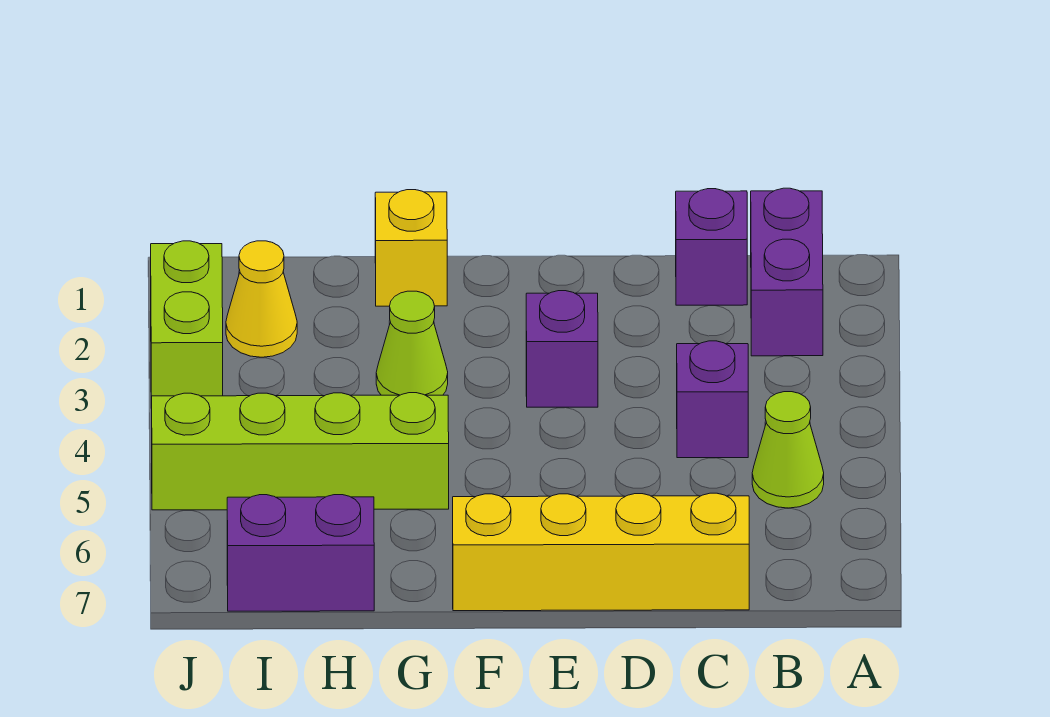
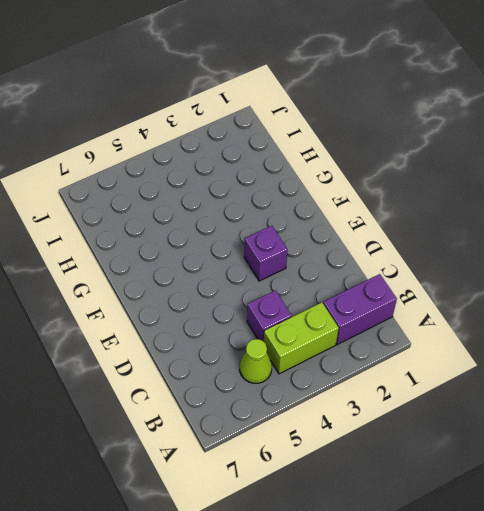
lime 1x2 brick [264,303,339,374] -> lime 1x2 brick moved to [151,241,223,408]
none -> purple 1x1 brick [676,189,747,305]
none -> yellow 1x4 brick [453,493,749,611]
none -> yellow 1x1 brick [375,190,447,306]

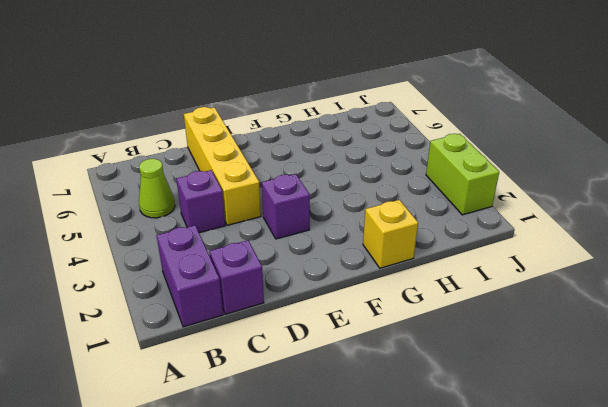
yellow 1x4 brick [184,107,261,225] -> yellow 1x4 brick turned to [453,493,749,611]
none -> lime 1x1 cone [376,291,448,395]
none -> lime 1x4 brick [152,393,449,510]
none -> purple 1x2 brick [227,495,374,611]

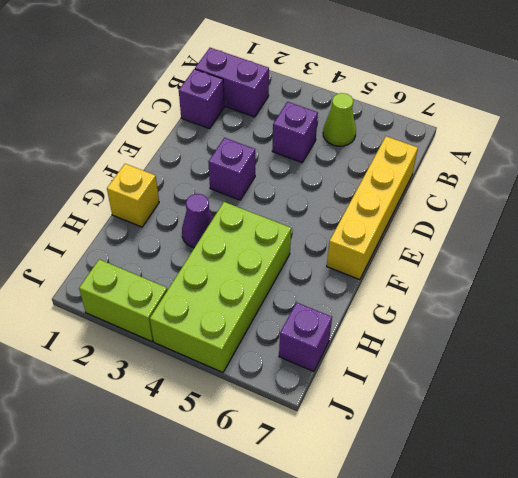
purple 1x1 cone [182,194,213,248] -> lime 1x1 cone [376,291,448,395]
lime 2x4 brick [150,202,291,372] -> lime 1x4 brick [152,393,449,510]
purple 1x1 brick [279,302,332,371] -> purple 1x2 brick [227,495,374,611]
none -> yellow 1x1 cone [226,241,297,357]

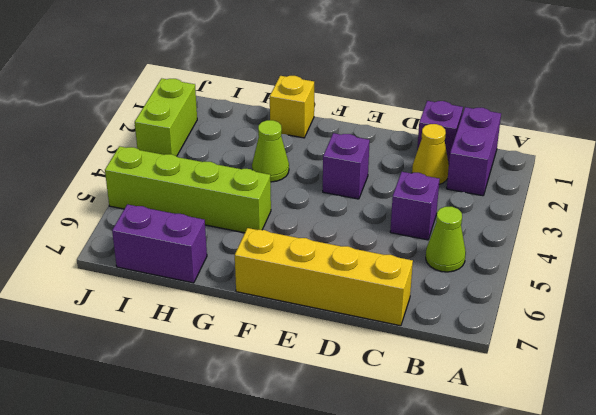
yellow 1x1 cone [412,124,449,184] -> yellow 1x1 cone moved to [226,241,297,357]

